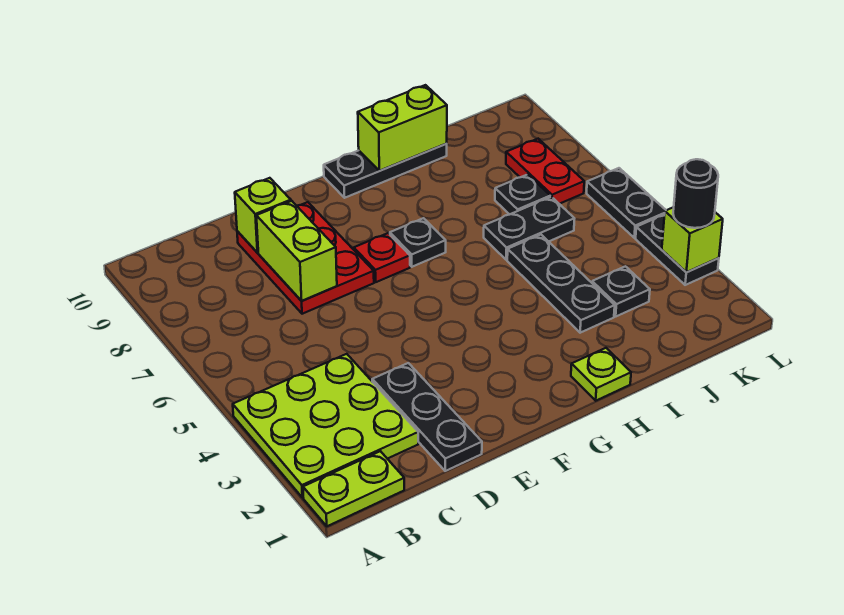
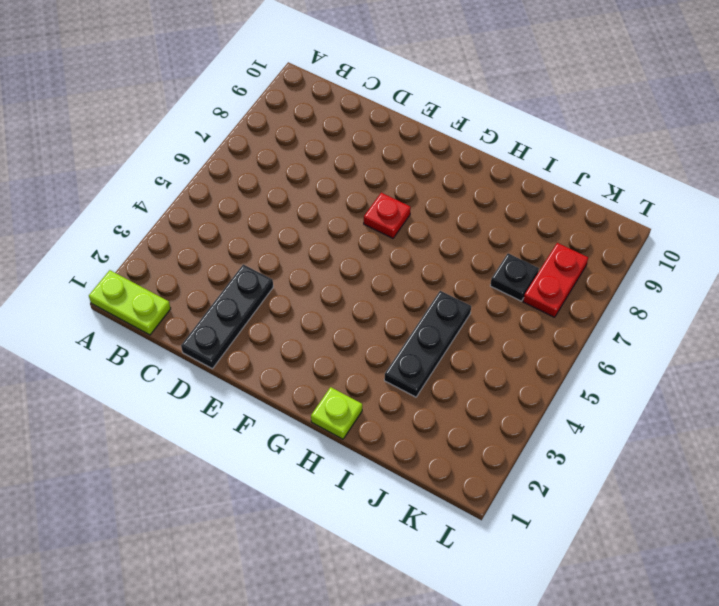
none -> lime 3x3 plate [233,354,418,498]
none -> red 2x3 plate [237,202,374,314]
none -> black 1x1 plate [390,218,446,267]

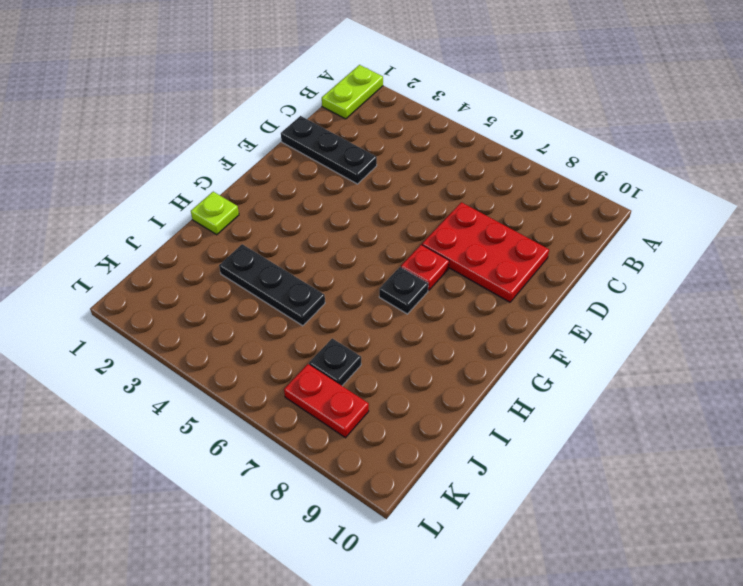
none -> lime 3x3 plate [233,354,418,498]
none -> black 1x3 plate [324,144,447,198]
none -> black 1x2 plate [484,197,575,260]

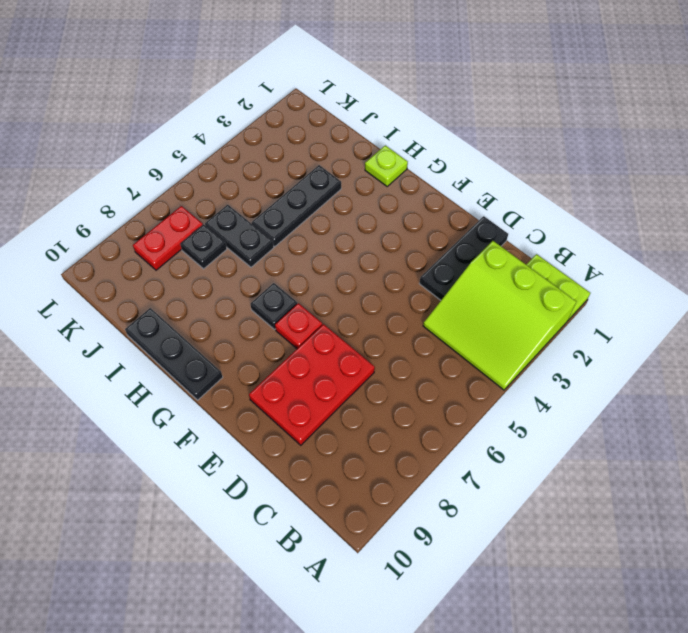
lime 3x3 slope [423,241,577,390] -> lime 3x3 plate [233,354,418,498]
none -> black 1x1 plate [592,266,650,316]
none -> black 1x2 plate [636,214,719,285]
none -> black 1x2 plate [587,168,666,238]

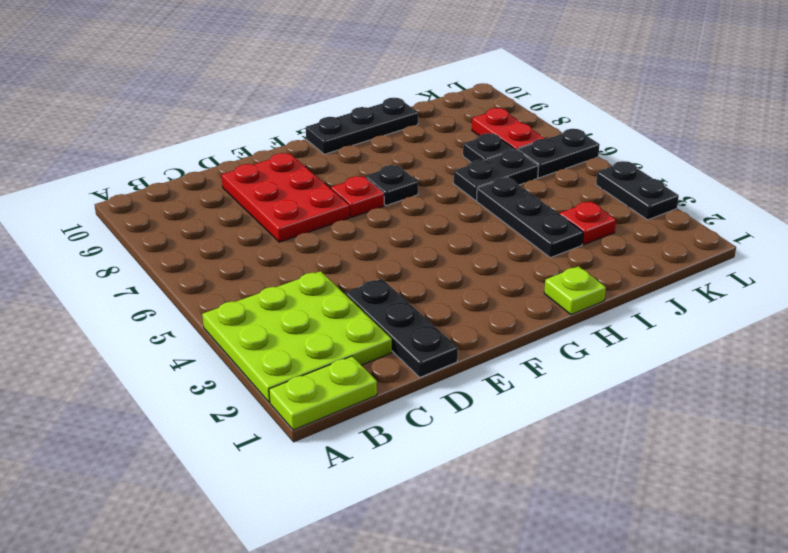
red 1x1 plate [560,201,616,245] -> black 1x1 plate [592,266,650,316]
black 1x2 plate [517,129,600,178] -> black 1x2 plate turned to [587,168,666,238]
none -> lime 1x2 brick [256,201,337,301]
none -> lime 1x1 brick [235,178,291,253]
none -> lime 1x2 brick [358,85,447,171]

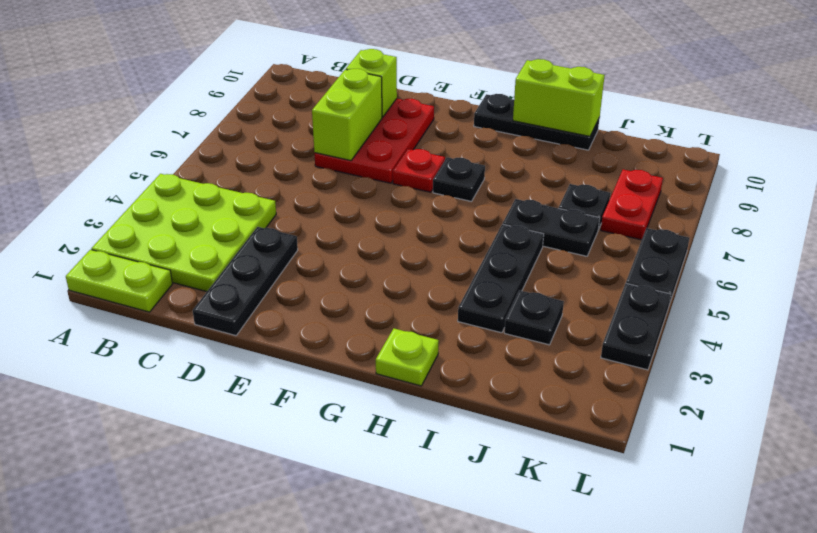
none -> lime 1x1 brick [662,207,723,272]
none -> black 1x1 round brick [673,159,718,228]

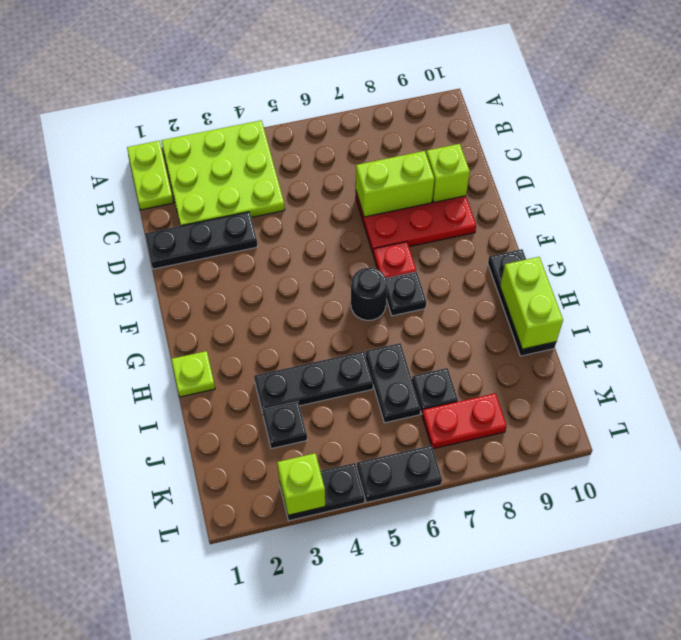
black 1x1 round brick [351,268,387,320] -> black 1x1 round brick moved to [673,159,718,228]

